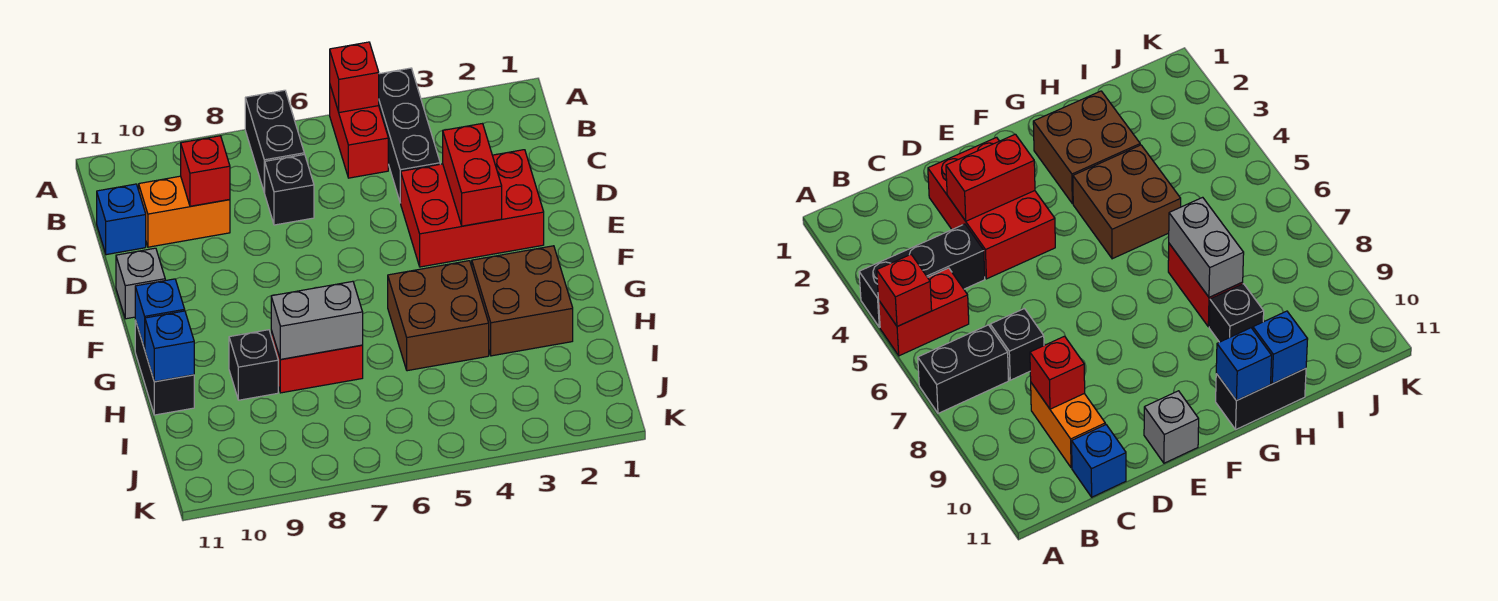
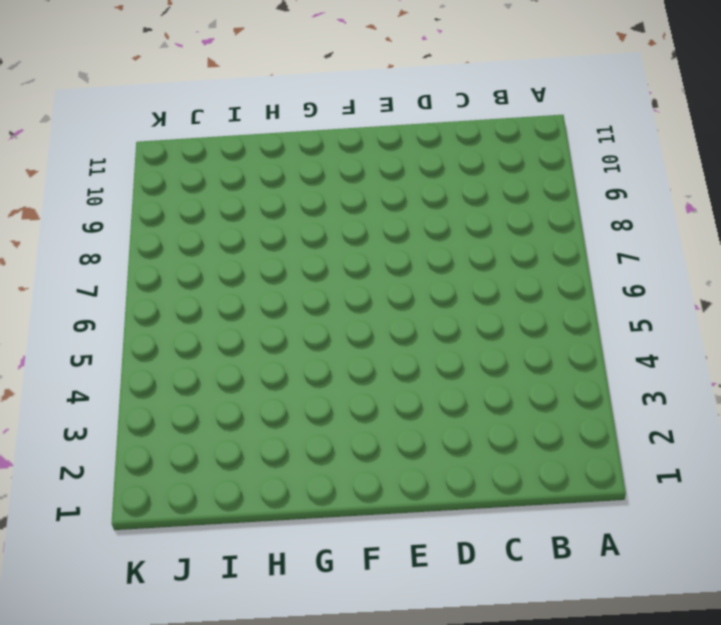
none -> black 1x3 brick [379,68,440,203]
none -> red 1x2 brick [330,86,388,178]
none -> black 1x2 brick [245,90,304,193]

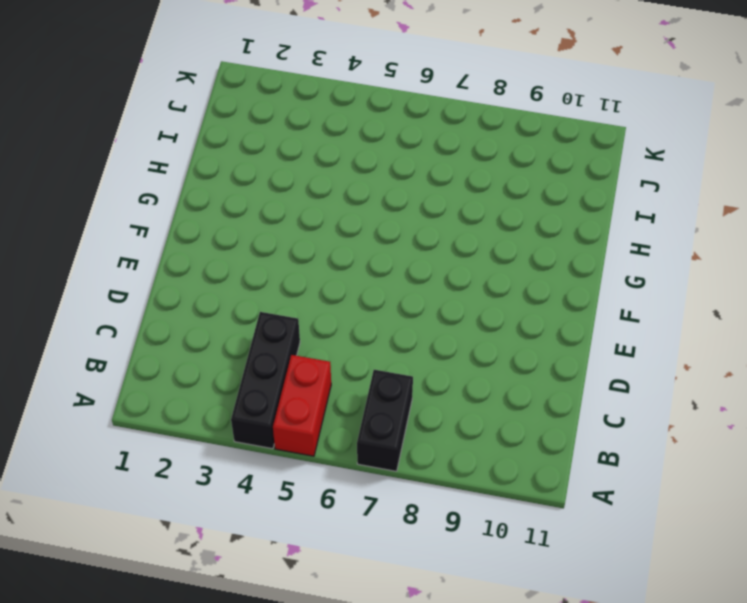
none -> black 1x1 brick [265,154,314,225]
none -> orange 1x2 brick [139,176,230,247]
none -> blue 1x1 brick [97,184,146,255]

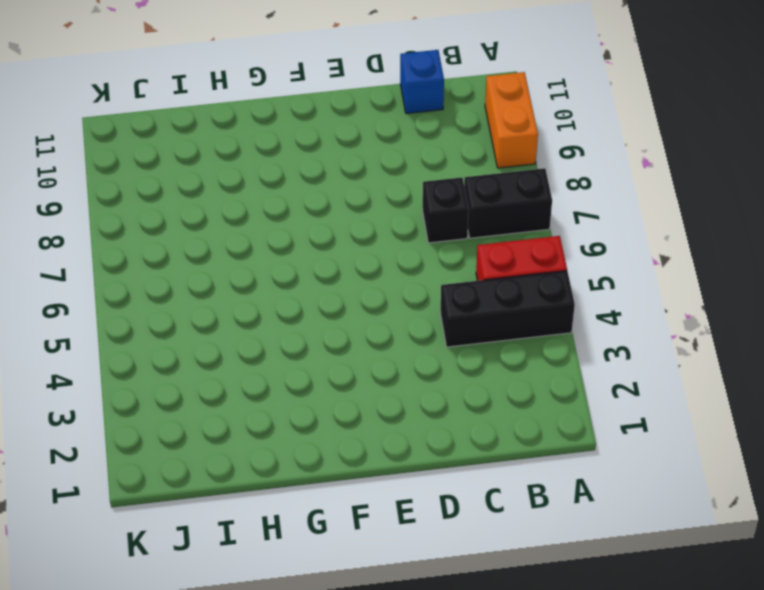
orange 1x2 brick [485,72,538,168] -> orange 1x2 brick moved to [139,176,230,247]
none -> red 2x3 brick [401,150,544,267]
none -> grey 1x1 brick [116,248,165,319]
none -> brown 2x2 brick [472,246,573,356]

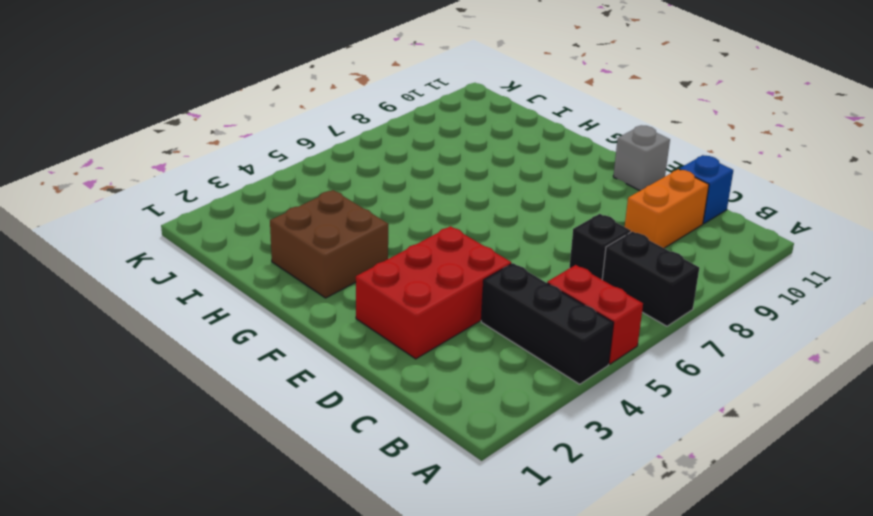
none -> brown 2x2 brick [388,261,489,371]
none -> black 1x2 brick [135,320,194,415]
none -> red 1x2 brick [271,331,363,393]

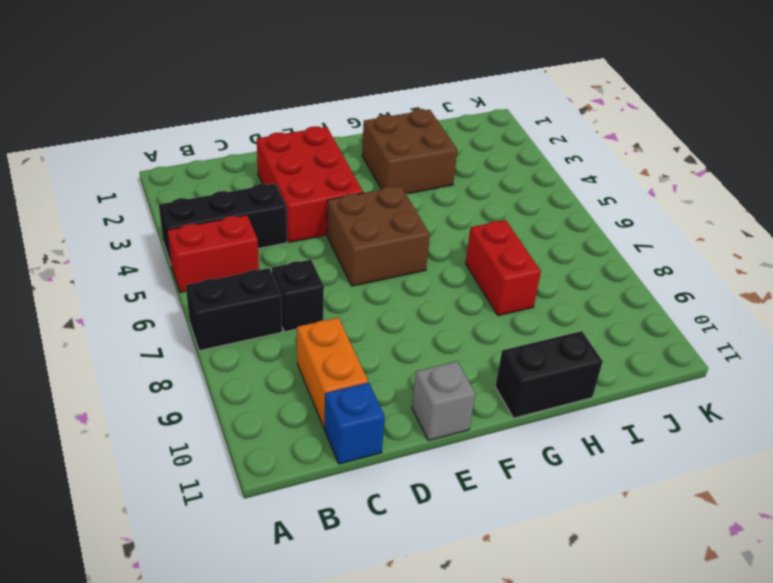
brown 2x2 brick [327,186,430,286] -> brown 2x2 brick moved to [388,261,489,371]
none -> black 1x1 brick [229,330,278,400]
none -> red 1x1 brick [330,42,379,113]
none -> red 1x1 brick [181,136,230,206]

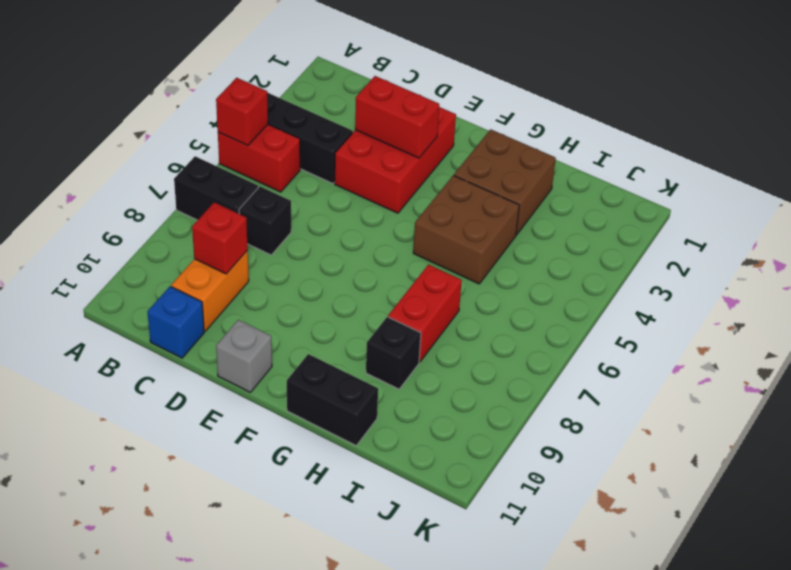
none -> blue 1x1 brick [135,279,185,349]
none -> grey 1x2 brick [271,281,363,359]
none -> blue 1x1 brick [145,311,194,382]

